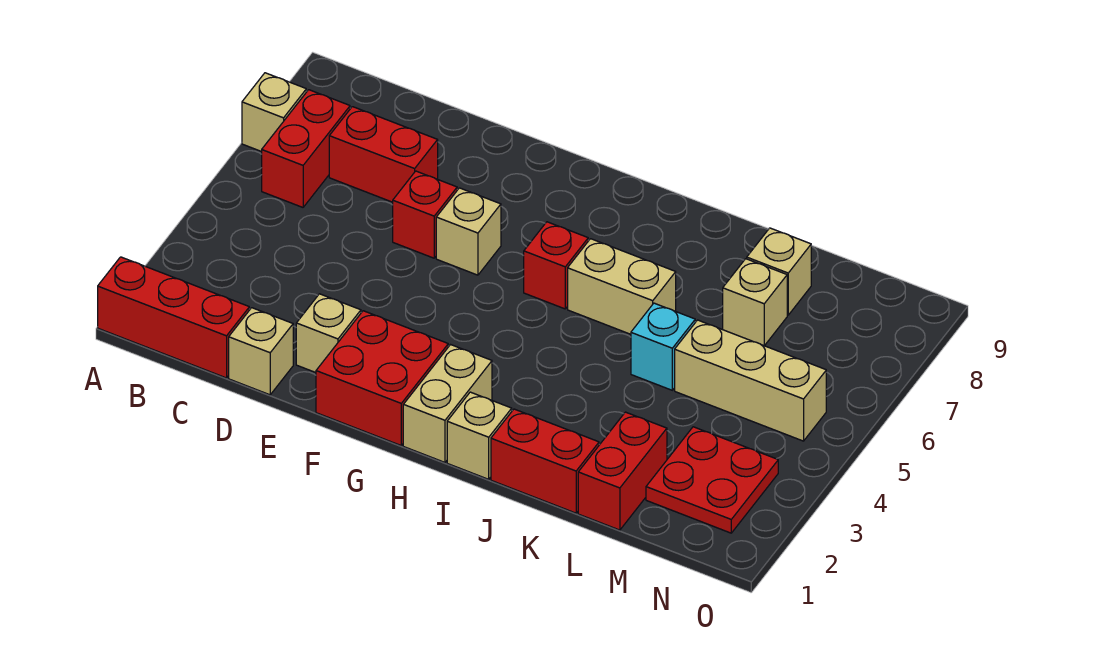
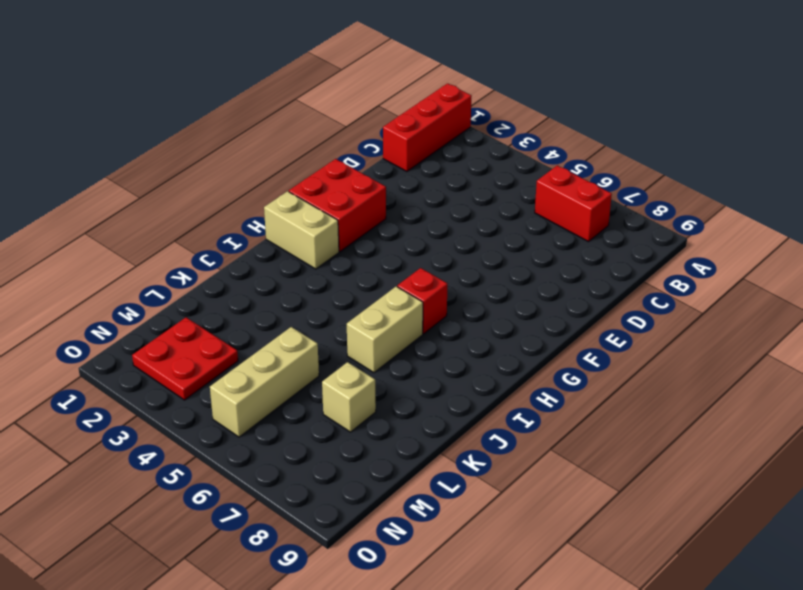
none -> tan 1x1 brick [242,73,306,152]
none -> red 1x2 brick [329,107,438,202]
none -> tan 1x1 brick [229,308,293,395]

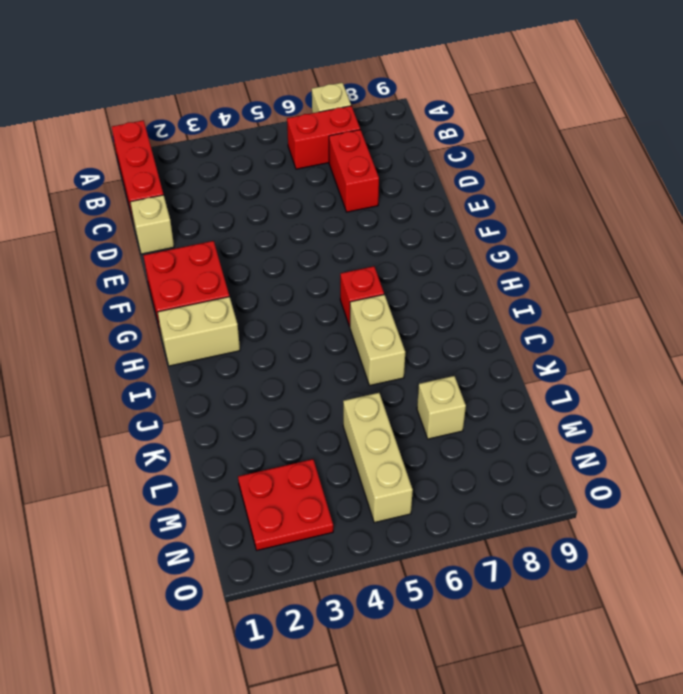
none -> tan 1x1 brick [296,294,361,373]
none -> red 1x1 brick [393,171,457,258]
none -> tan 1x1 brick [436,188,501,275]

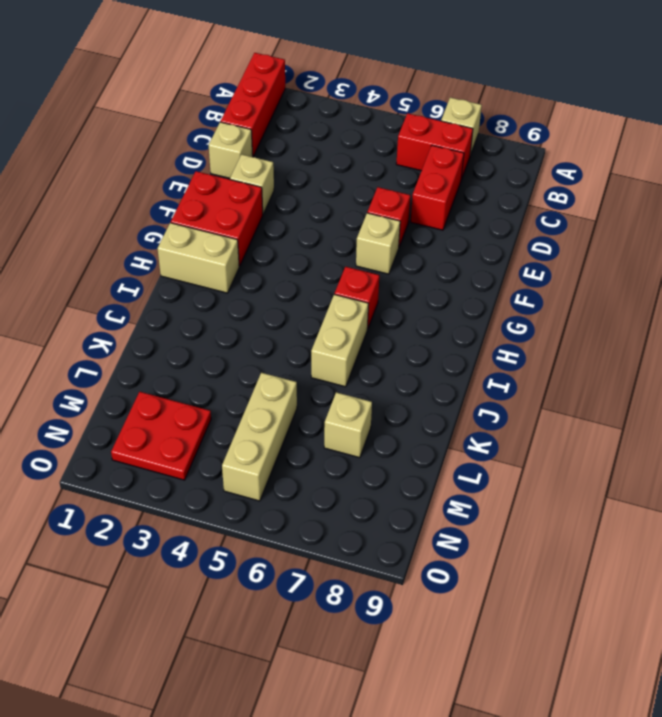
none -> tan 1x1 brick [447,392,512,479]
none -> red 1x2 brick [491,409,599,513]
none -> cyan 1x1 brick [631,303,695,390]

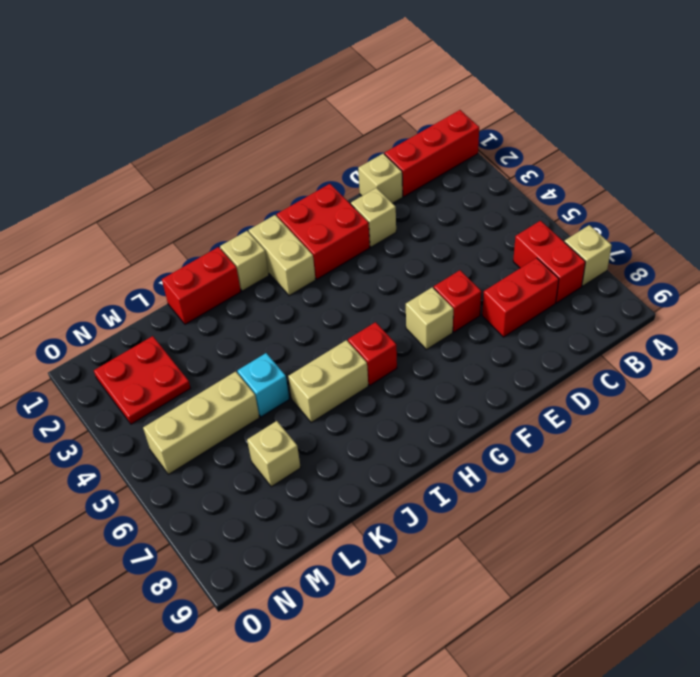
none -> red 1x2 brick [578,412,667,530]
none -> tan 1x1 brick [747,228,811,315]

